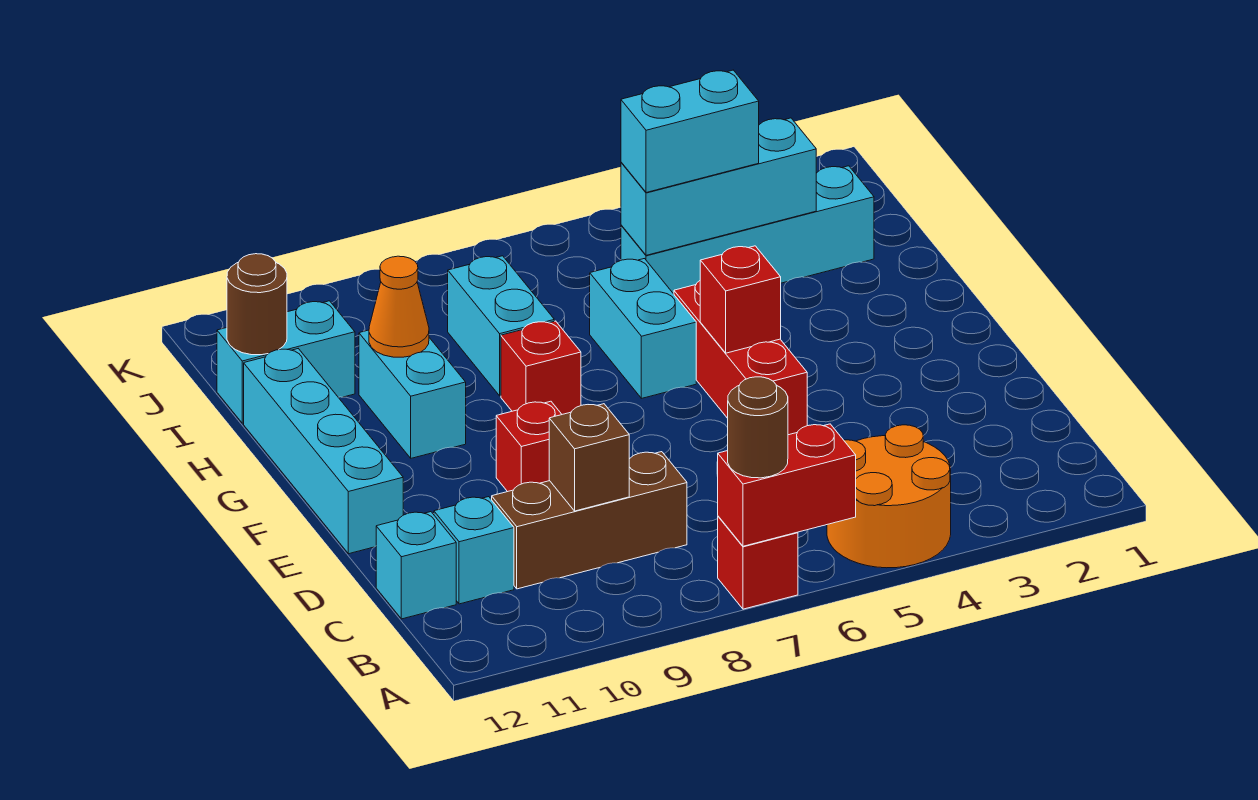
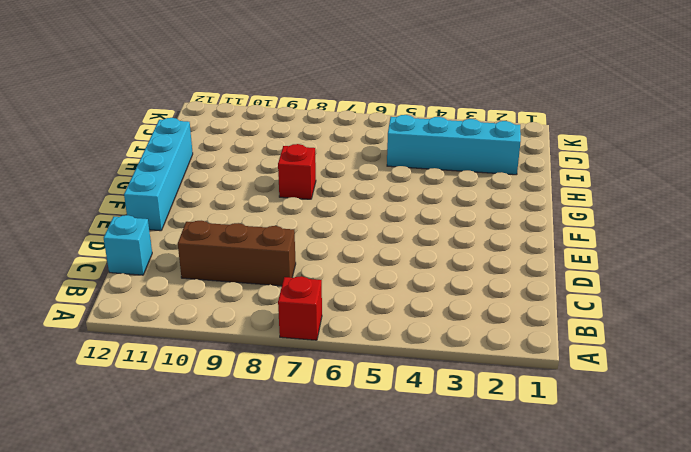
none -> orange 2x2 round brick [827,425,951,568]
none -> cyan 1x1 brick [434,497,514,604]
none -> red 1x3 brick [674,281,807,435]

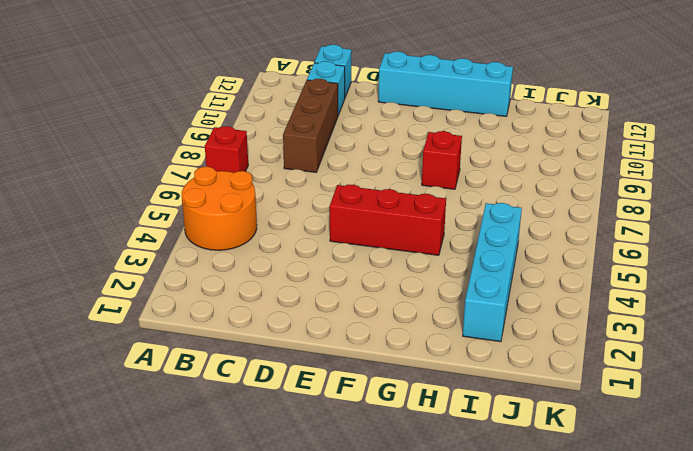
none -> red 1x1 brick [496,401,562,492]
none -> cyan 1x2 brick [590,259,696,398]
none -> cyan 1x2 brick [359,330,466,458]

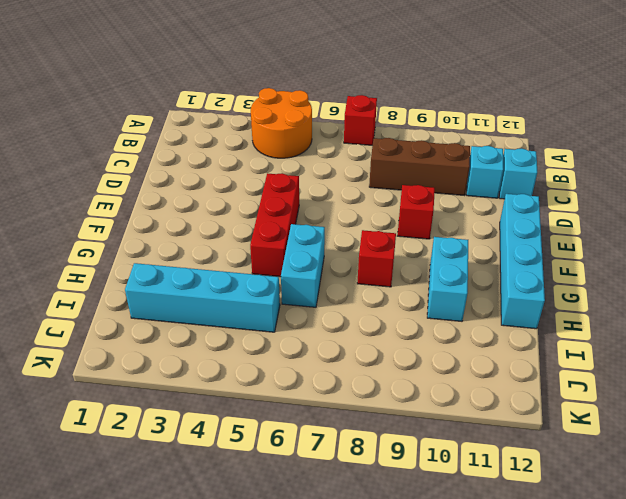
none -> cyan 1x2 brick [448,256,554,396]
none -> cyan 1x2 brick [217,301,355,423]
none -> red 1x2 brick [718,424,856,546]

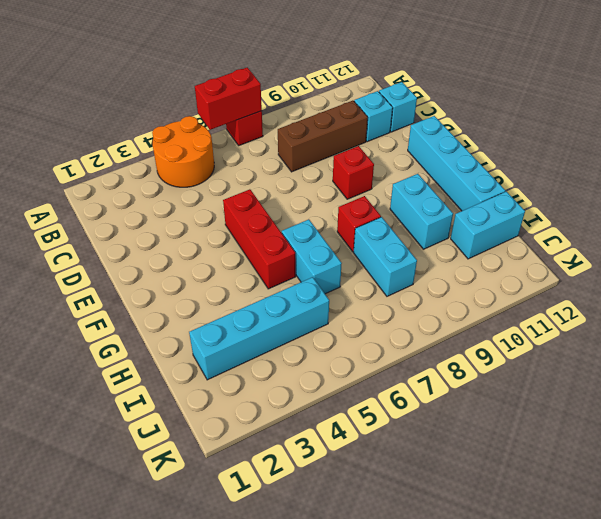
none -> brown 1x1 brick [549,404,629,511]
none -> red 1x1 brick [700,246,781,353]
none -> orange 1x1 cone [369,256,429,357]

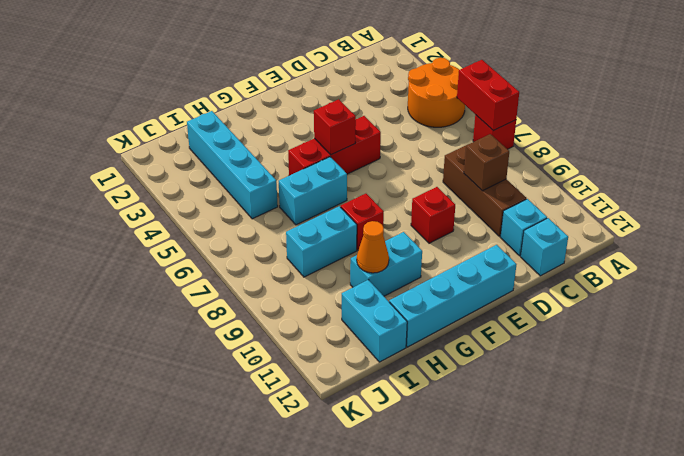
none -> cyan 1x3 brick [621,118,816,255]
none -> brown 1x1 round brick [227,254,287,355]
none -> brown 1x1 round brick [728,377,788,478]

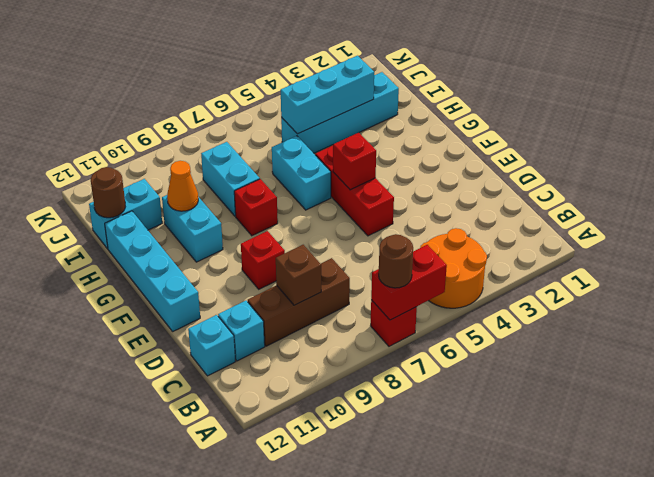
none -> cyan 1x2 brick [621,70,759,193]

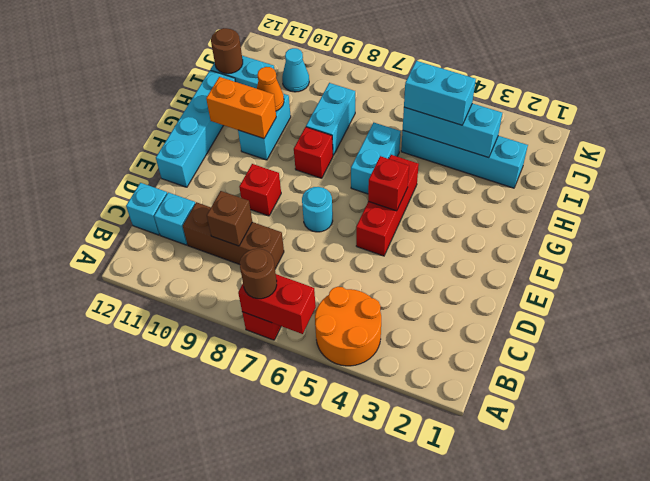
cyan 1x1 round brick [302,187,333,232] -> none
orange 1x2 brick [206,77,276,139] -> none
cyan 1x1 cone [282,48,309,92] -> none

